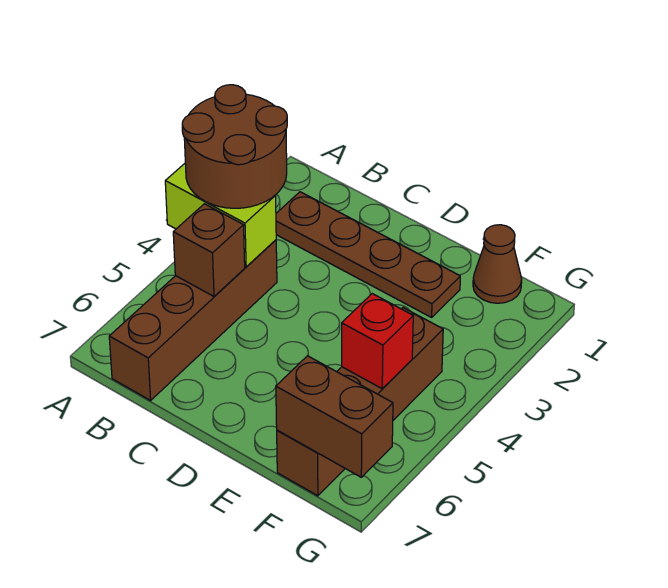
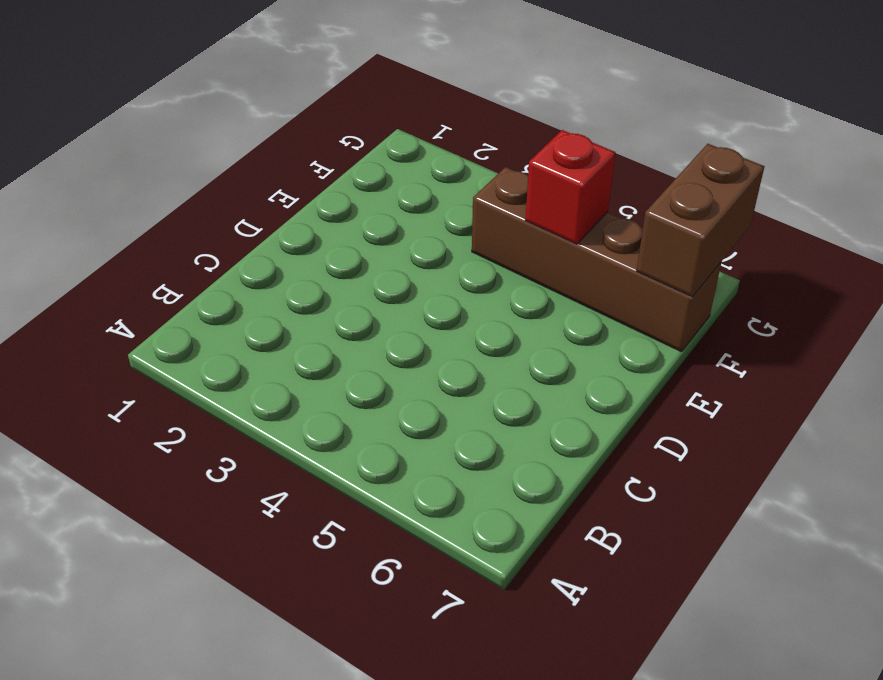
none -> brown 1x4 plate [276,192,460,317]
none -> brown 1x4 brick [109,240,277,400]

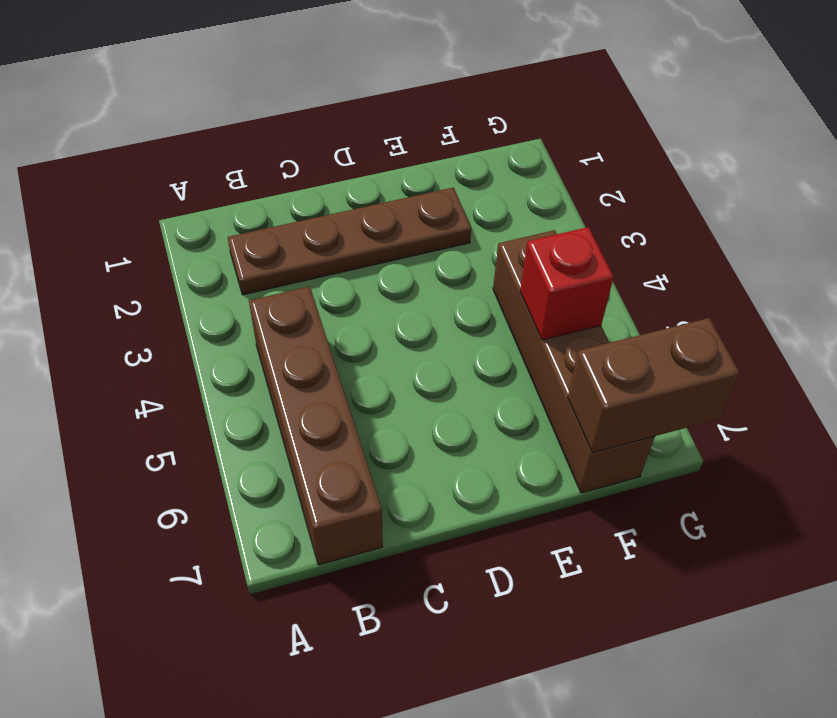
none -> brown 1x1 cone [473,225,522,303]
none -> lime 1x2 brick [165,164,276,267]

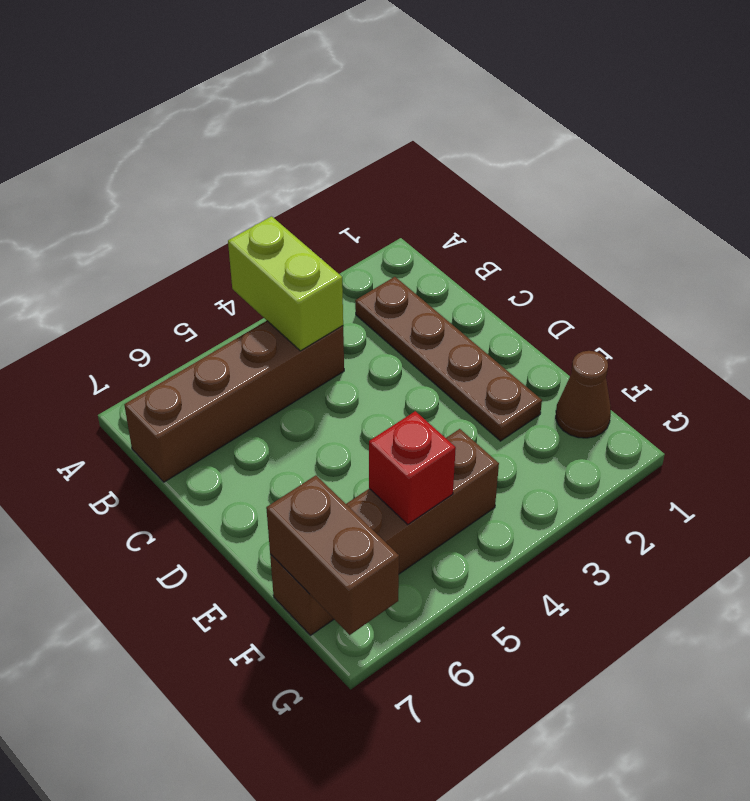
none -> brown 1x1 brick [173,204,245,296]
none -> brown 2x2 round brick [182,85,287,208]

